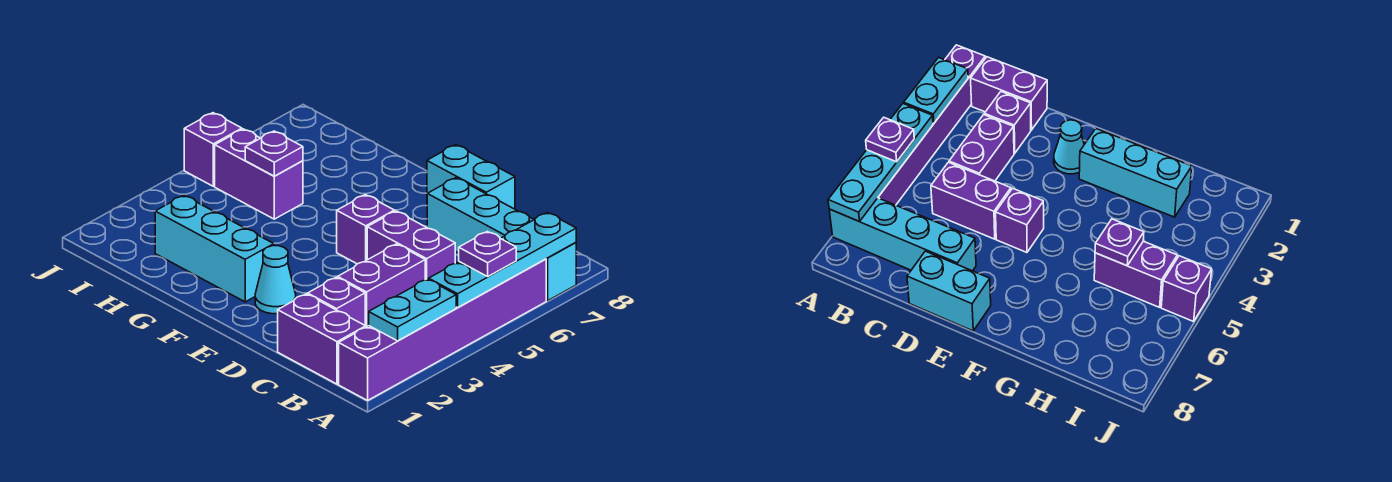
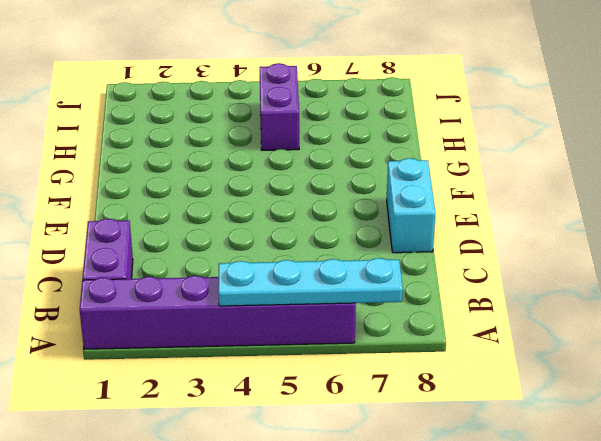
none -> cyan 1x4 brick [427,178,576,301]
none -> purple 1x1 brick [308,277,365,325]
none -> purple 1x2 brick [338,244,425,327]

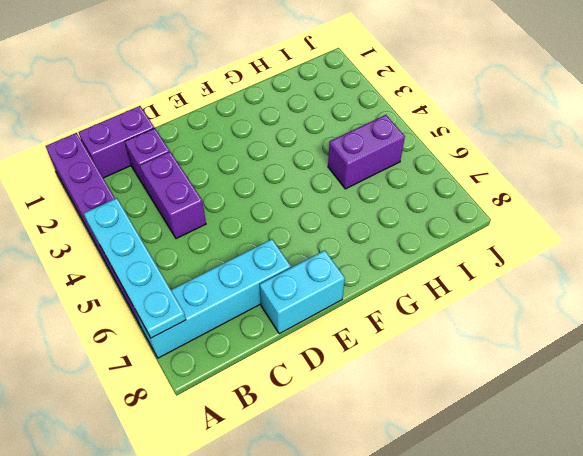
none -> purple 1x2 brick [367,211,455,280]
none -> cyan 1x1 cone [255,246,296,314]
none -> purple 1x1 brick [337,195,394,264]

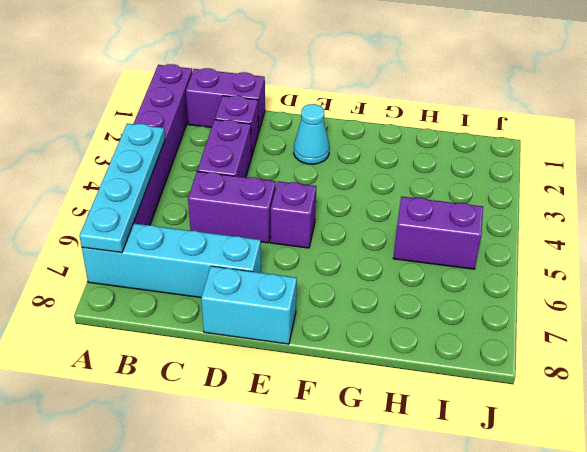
none -> cyan 1x3 brick [155,195,274,302]
none -> purple 1x1 brick [184,113,242,186]
none -> cyan 1x2 plate [369,279,456,341]

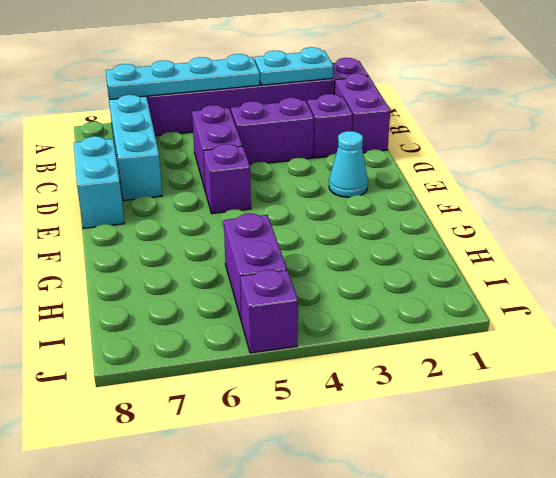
none -> cyan 1x3 brick [155,195,274,302]
none -> purple 1x1 plate [245,131,303,176]
none -> purple 1x1 plate [459,232,516,276]

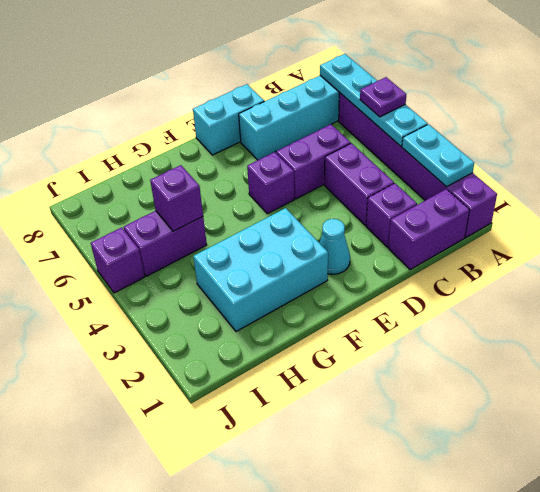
cyan 2x3 brick [193,208,328,332] -> cyan 1x3 brick [155,195,274,302]
purple 1x1 brick [150,165,203,231] -> purple 1x1 plate [245,131,303,176]

